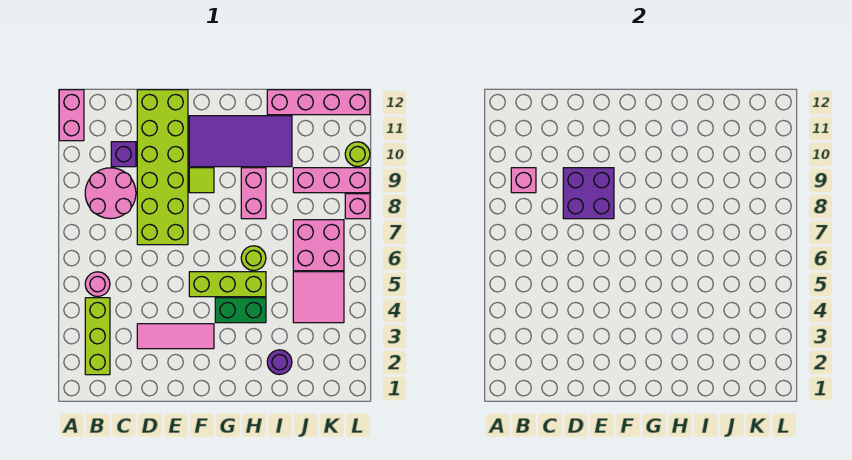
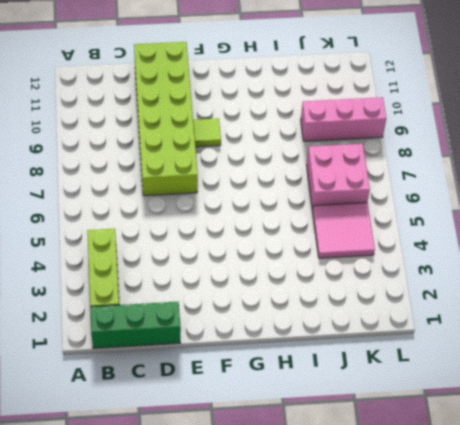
green 1x3 brick [90,302,181,348] -> none
none -> pink 1x2 brick [59,90,84,141]
none -> pink 1x1 round brick [85,272,110,297]
none -> pink 2x2 round brick [85,168,136,219]

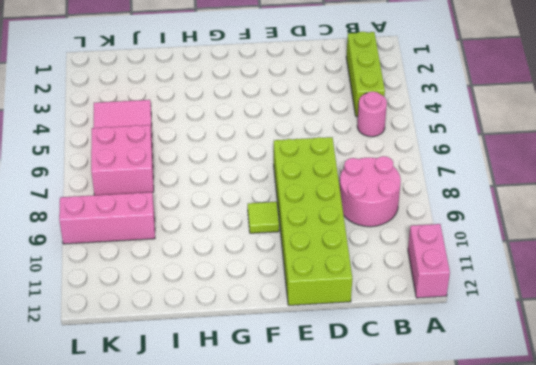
none -> purple 1x1 brick [111,142,136,167]
none -> pink 1x3 tile [137,324,214,349]
none -> lime 1x3 brick [189,272,266,297]

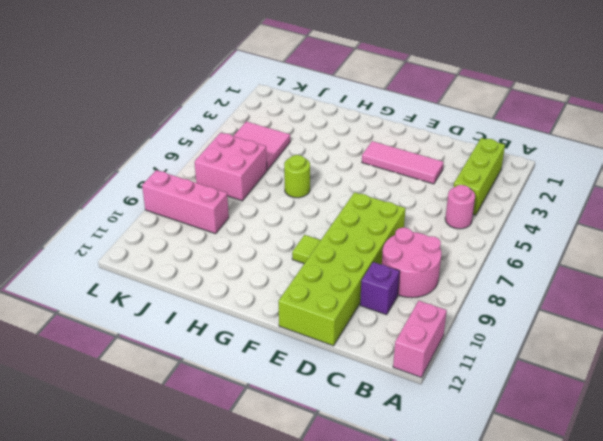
none -> lime 1x3 brick [189,272,266,297]
none -> purple 2x4 tile [189,116,292,167]
none -> green 1x2 brick [215,298,266,323]

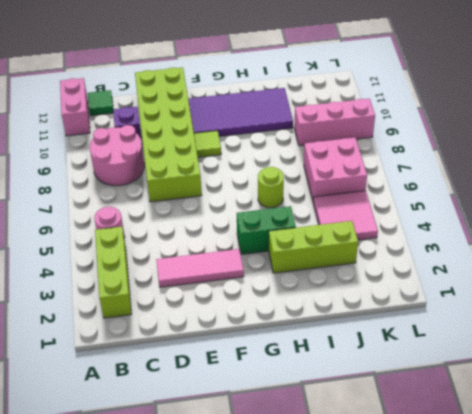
green 1x1 tile [88,90,113,116] -> none
lime 1x3 brick [269,221,358,273] -> lime 1x3 brick moved to [189,272,266,297]
none -> pink 1x2 brick [241,168,266,219]
none -> purple 1x1 round brick [267,350,292,375]
none -> pink 1x4 brick [267,90,370,115]

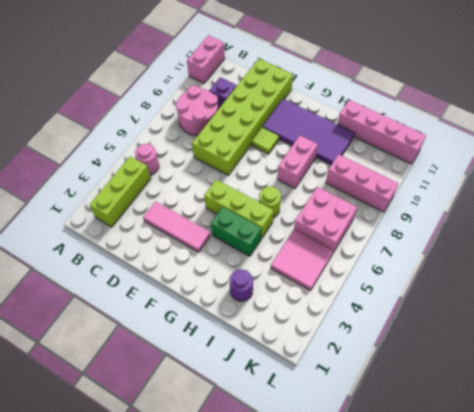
none -> pink 1x1 brick [345,194,370,219]
none -> lime 1x1 round brick [345,142,370,167]
none -> pink 1x1 brick [511,168,536,193]

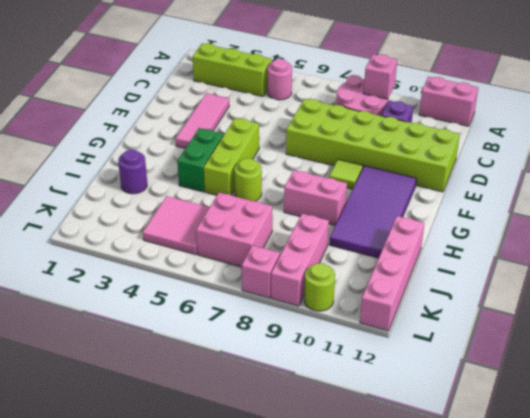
none -> purple 2x2 brick [563,168,614,219]

